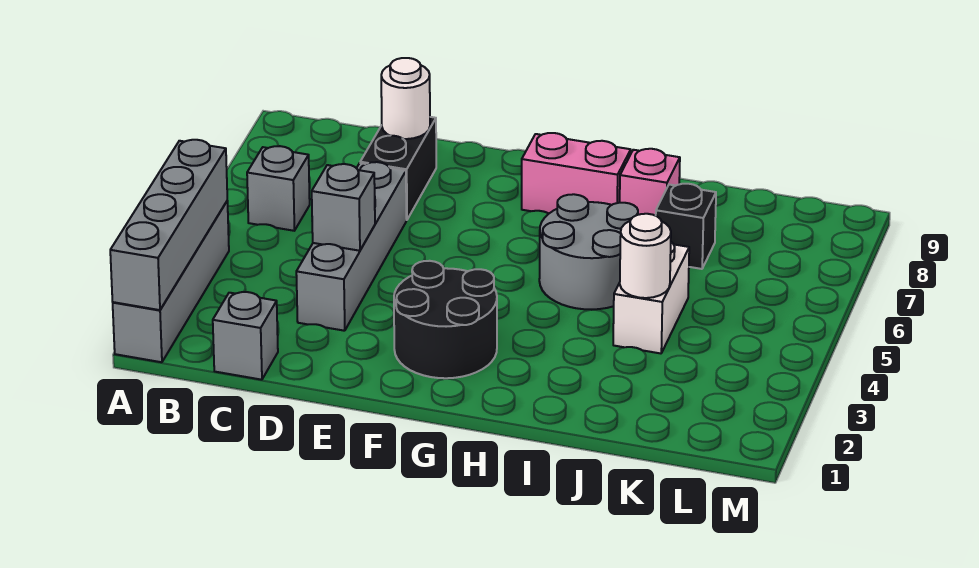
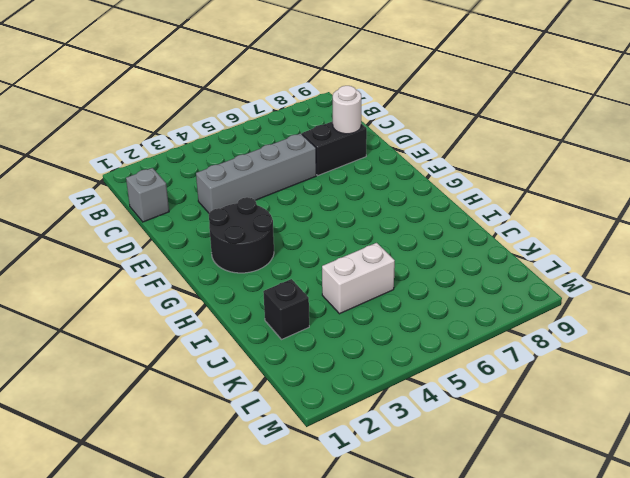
black 1x1 brick [263,279,309,339] -> black 1x1 brick moved to [656,184,716,269]
none -> grey 1x4 brick [113,201,229,362]
none -> grey 1x1 brick [247,146,310,231]
none -> pink 1x2 brick [522,133,631,213]

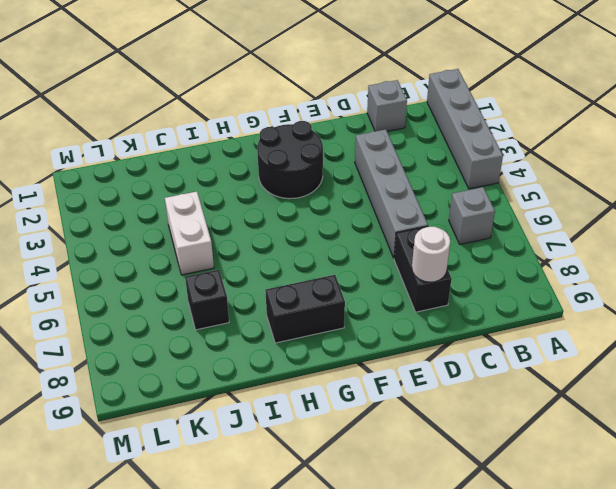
black 1x2 brick [265,275,345,343] -> pink 1x2 brick [522,133,631,213]
none -> grey 2x2 round brick [539,194,638,310]
none -> pink 1x1 brick [620,149,680,216]
none -> grey 1x4 brick [110,140,227,310]

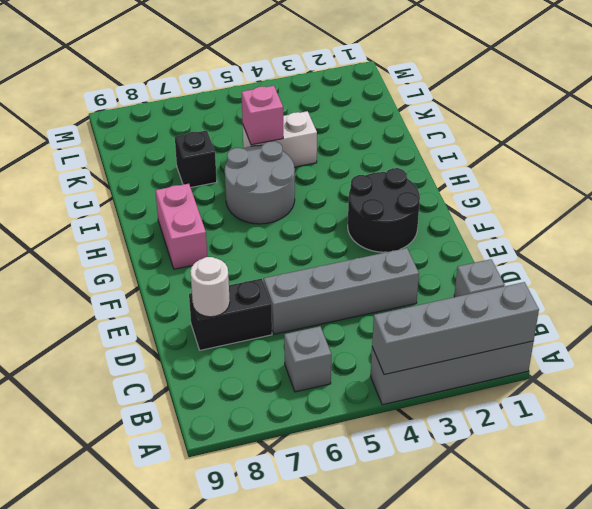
pink 1x1 brick [242,86,283,145] -> pink 1x1 brick moved to [620,149,680,216]
none -> grey 1x1 brick [312,164,375,251]
none -> white 1x1 round brick [620,214,671,298]

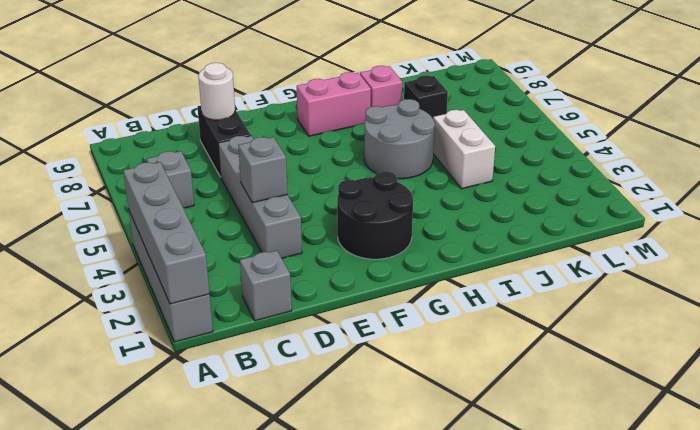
none -> white 1x1 round brick [620,214,671,298]

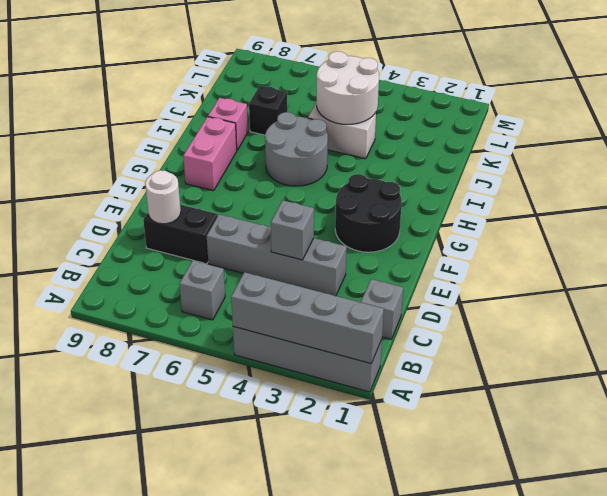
white 2x2 round brick [316,51,379,124] -> white 1x1 round brick [620,214,671,298]

